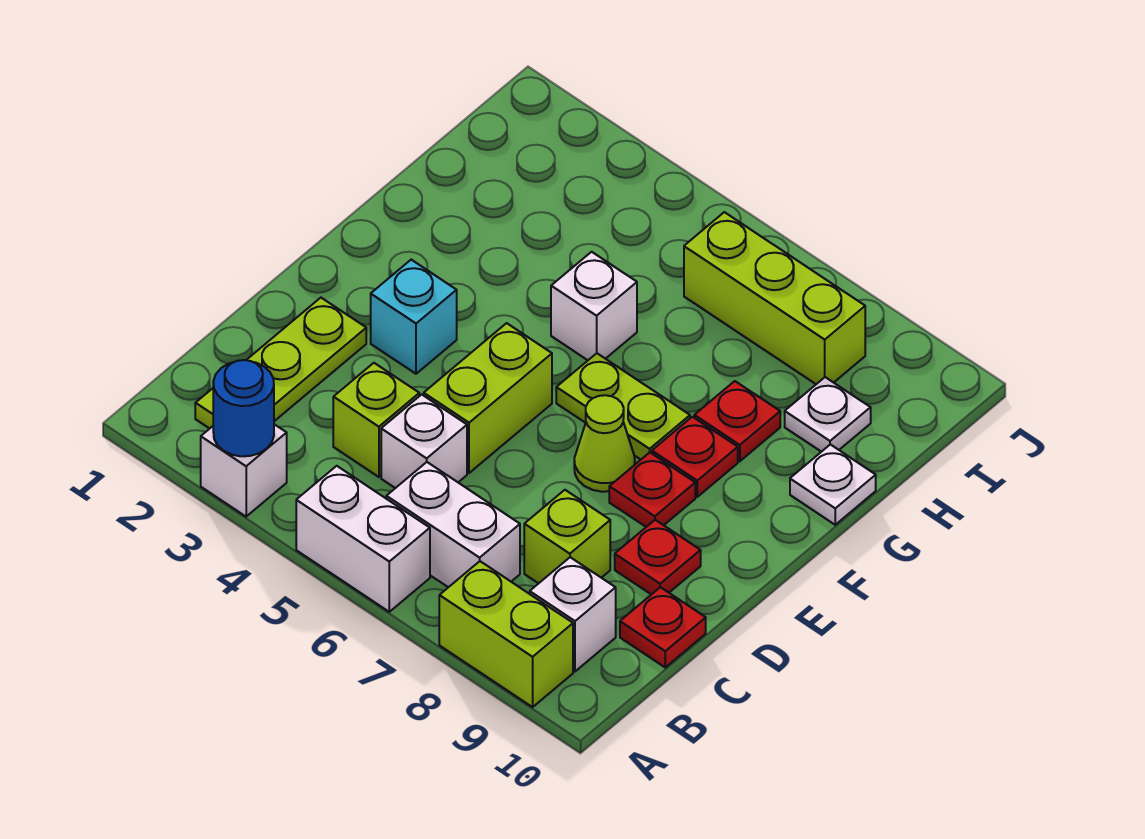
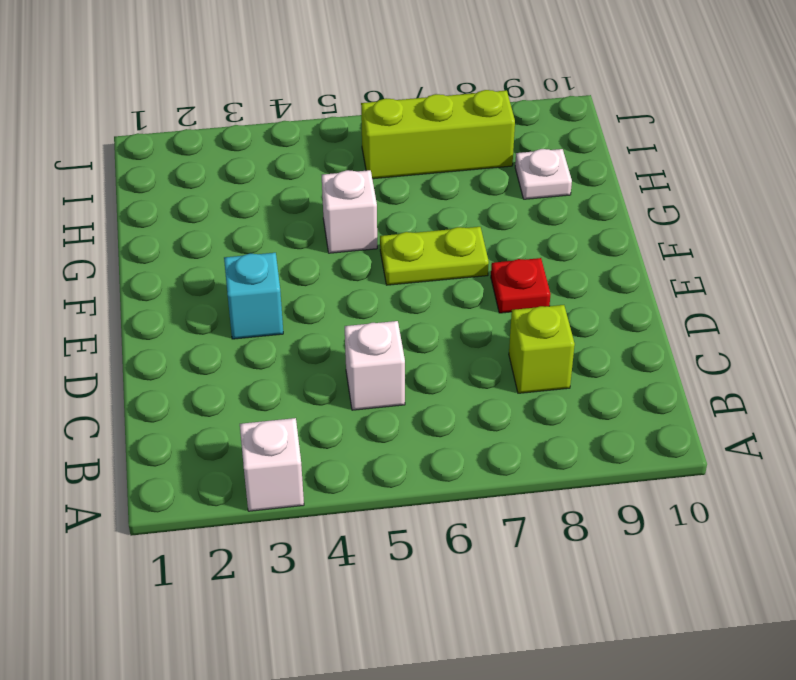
none -> white 1x2 brick [296,466,430,612]
none -> lime 1x2 brick [439,561,573,707]
none -> lime 1x3 plate [195,298,366,429]

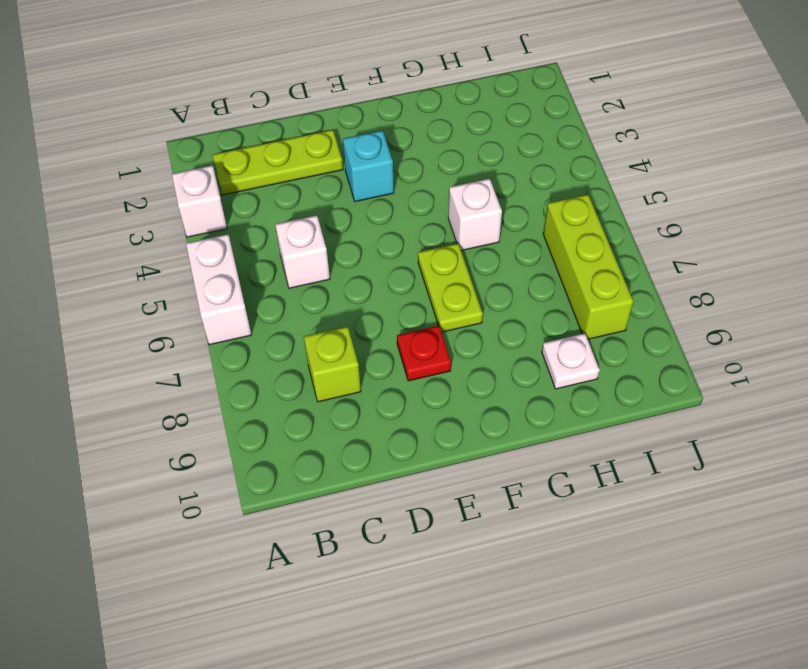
none -> lime 1x2 brick [439,561,573,707]
none -> white 1x2 brick [386,462,520,587]
none -> white 1x1 brick [530,557,616,671]

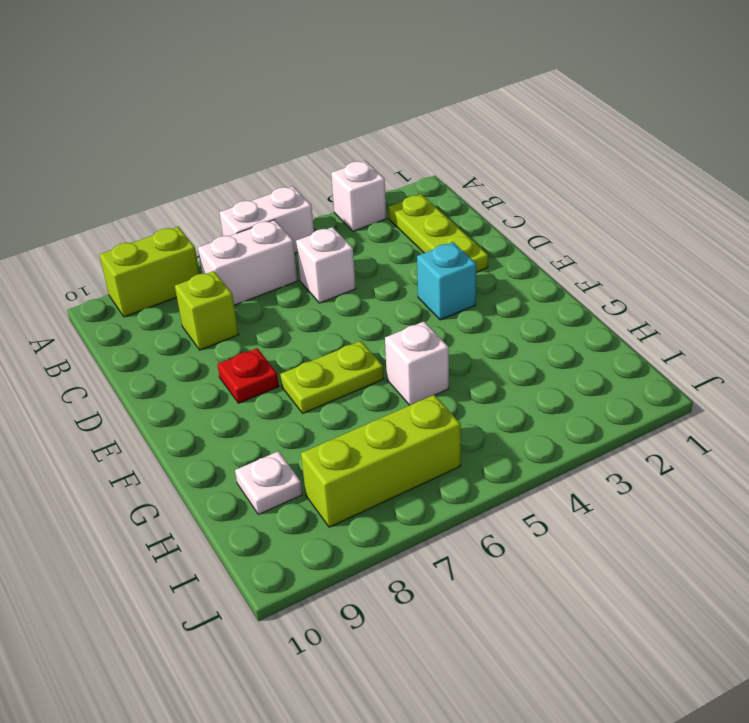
none -> white 1x1 brick [530,557,616,671]
none -> lime 1x1 brick [333,363,419,477]
none -> red 1x1 plate [620,587,706,667]

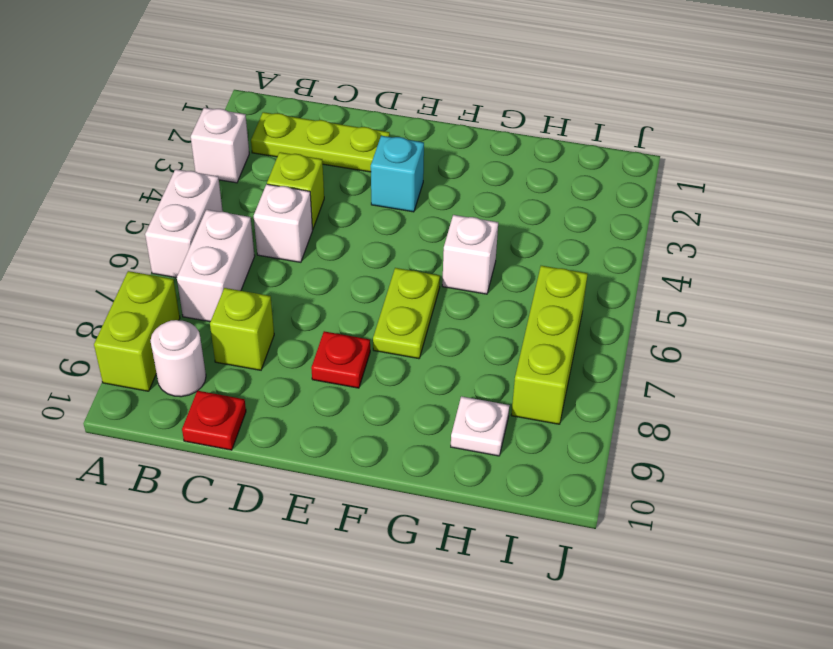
white 1x1 round brick [150,320,206,397] -> white 1x1 brick [530,557,616,671]
none -> lime 1x2 brick [424,323,552,473]
none -> red 1x1 plate [615,520,701,595]
none -> lime 1x1 cone [574,395,635,492]

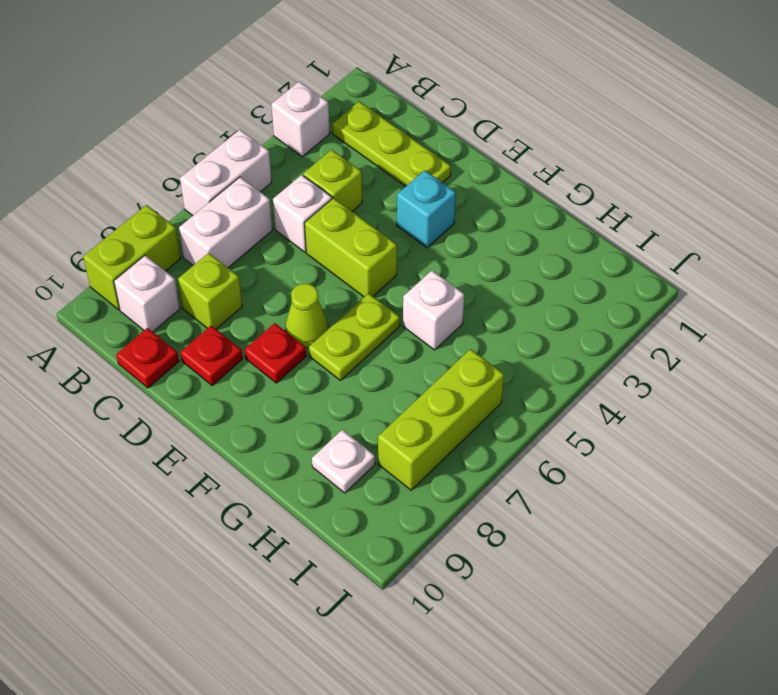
none -> red 1x1 plate [652,417,738,497]
none -> red 1x1 plate [694,381,780,461]
none -> white 1x1 plate [790,445,876,525]

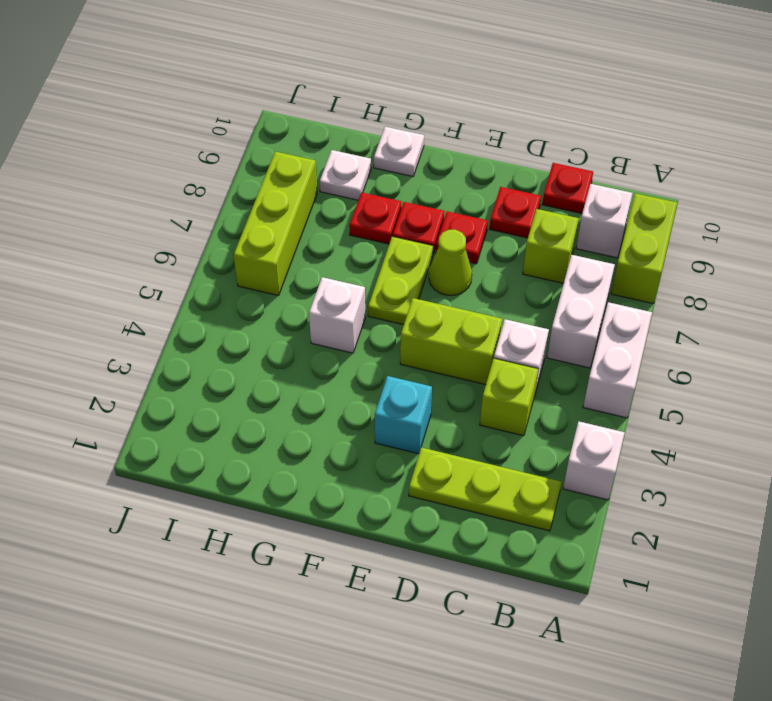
none -> blue 1x1 round brick [213,360,274,456]

